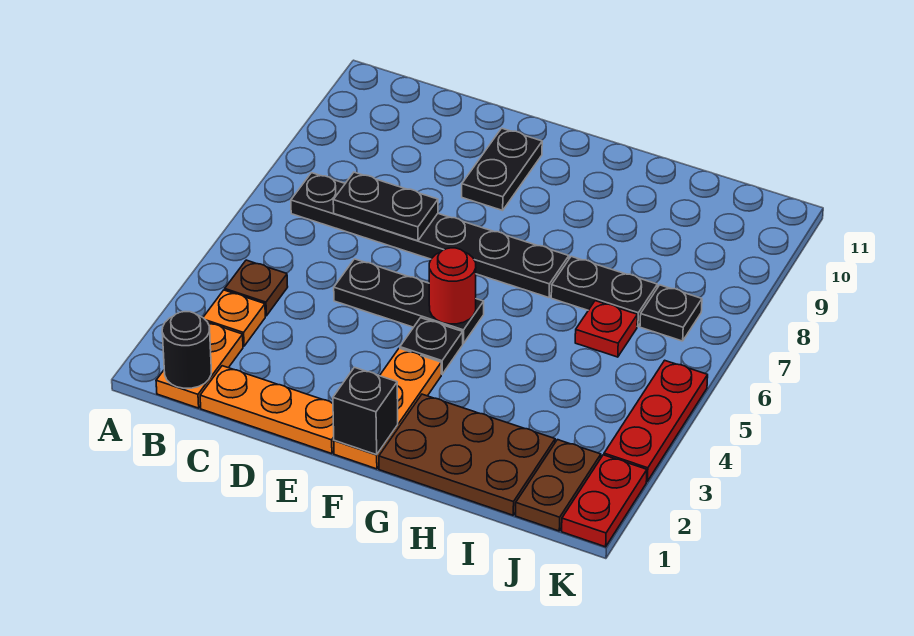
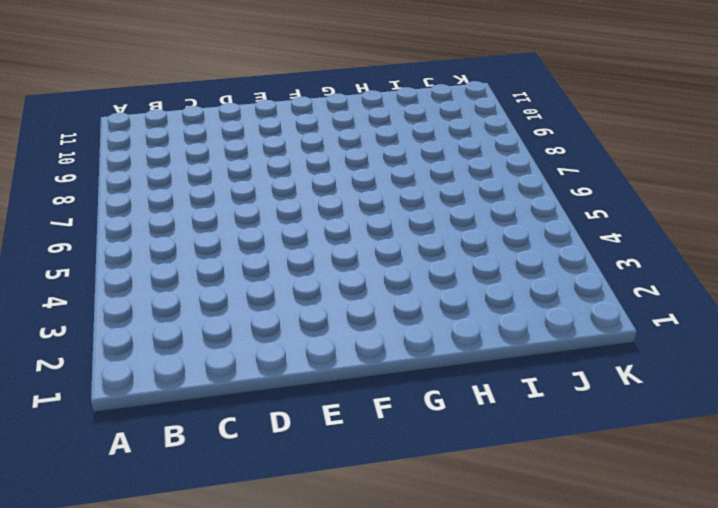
none -> orange 1x2 plate [156,323,243,408]
none -> orange 1x1 plate [203,290,265,346]
none -> brown 1x1 plate [225,260,288,316]

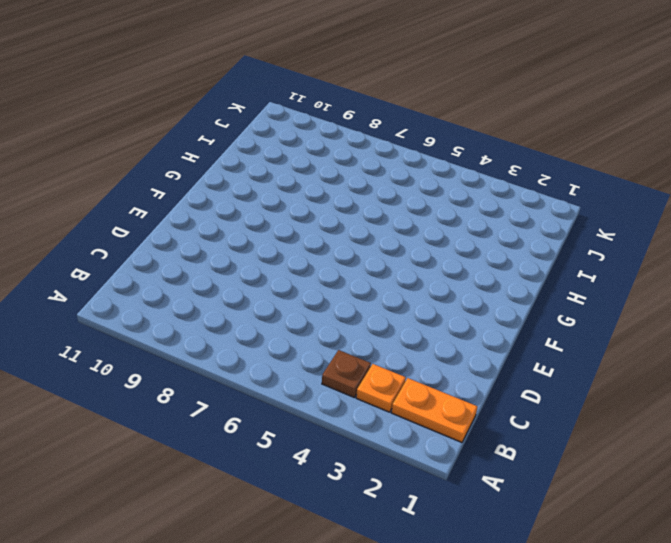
none -> black 1x6 plate [291,173,569,298]
none -> orange 1x3 plate [200,366,334,454]
none -> black 1x3 plate [334,259,484,344]

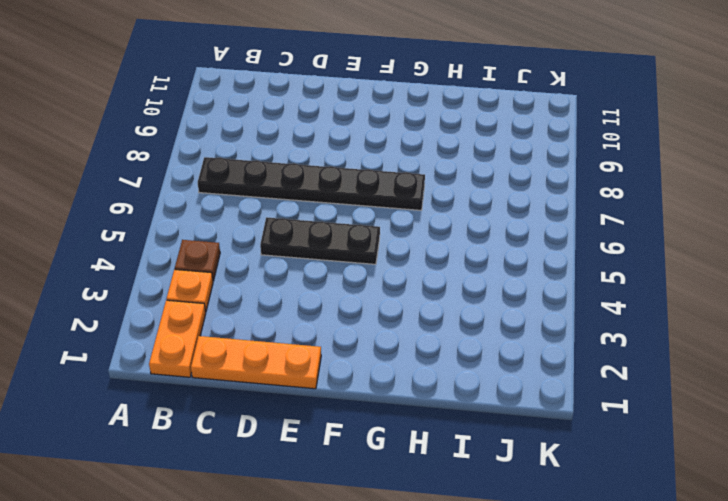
none -> black 1x2 plate [462,128,542,210]
none -> orange 1x3 plate [334,348,441,469]
none -> black 1x1 plate [400,318,463,374]

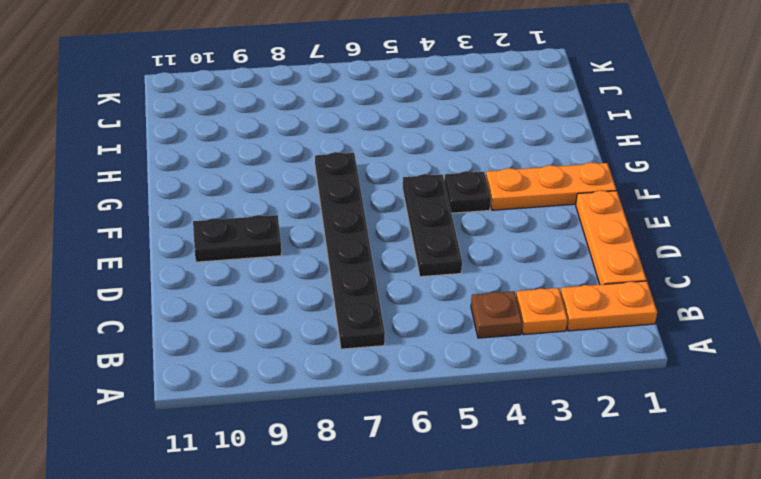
none -> brown 2x3 plate [379,394,555,515]
none -> black 1x2 plate [551,256,657,327]
none -> red 1x1 plate [575,301,637,357]

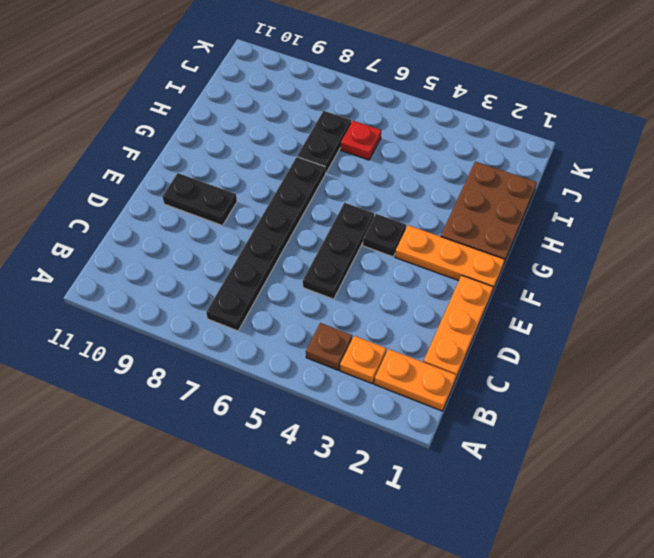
none -> brown 1x2 plate [516,440,601,531]
none -> black 1x1 plate [640,285,702,341]
none -> red 1x2 plate [562,455,647,547]

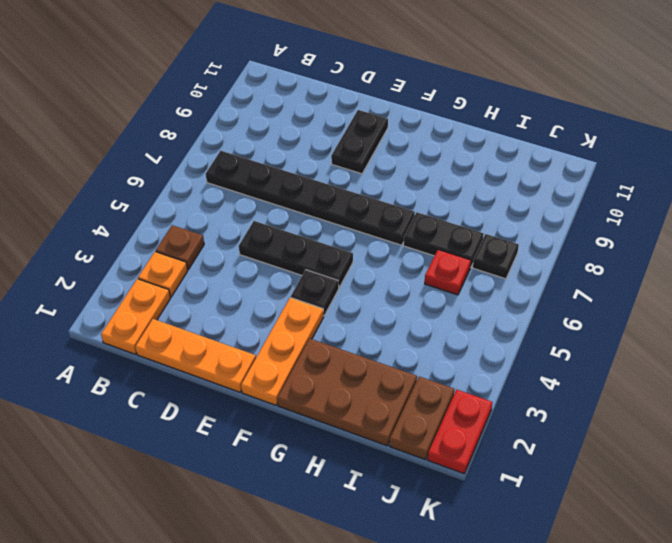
none -> red 1x3 plate [604,360,708,481]
none -> black 1x1 round brick [162,312,211,388]
none -> black 1x2 plate [333,172,438,241]

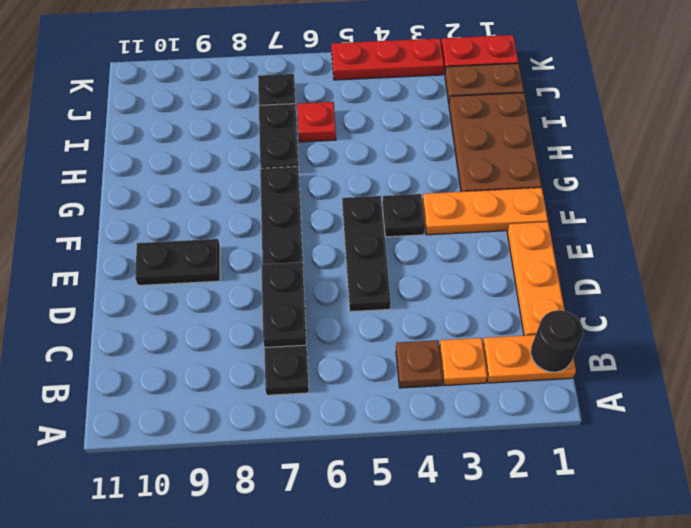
none -> black 1x1 brick [333,367,398,455]
none -> red 1x1 round brick [429,248,476,324]

